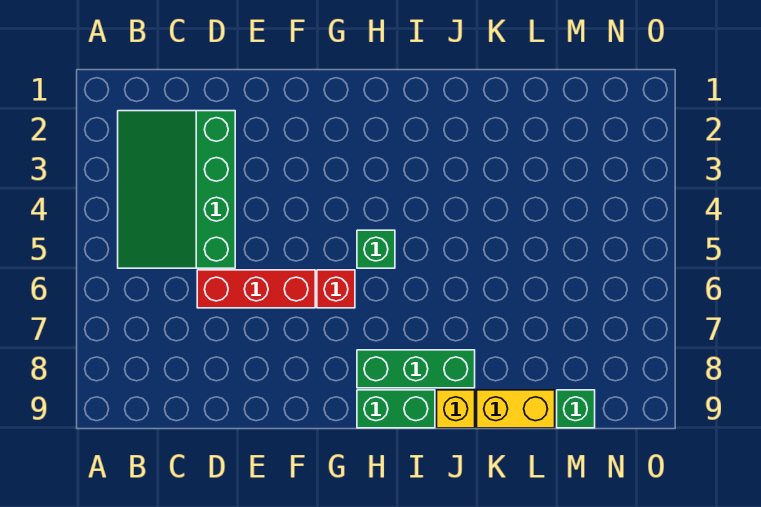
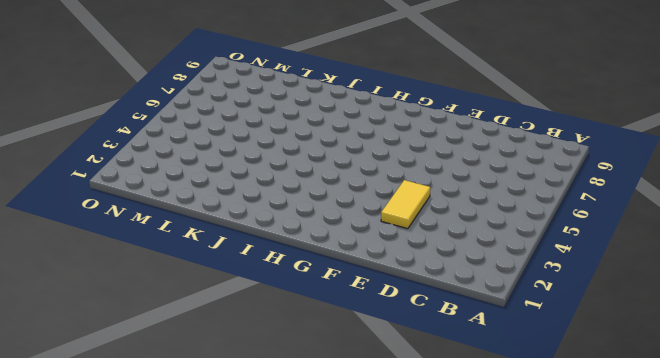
yellow 1x2 tile [381,180,430,229] -> none
none -> green 3x4 slope [118,111,235,268]
none -> red 1x3 brick [197,270,315,308]

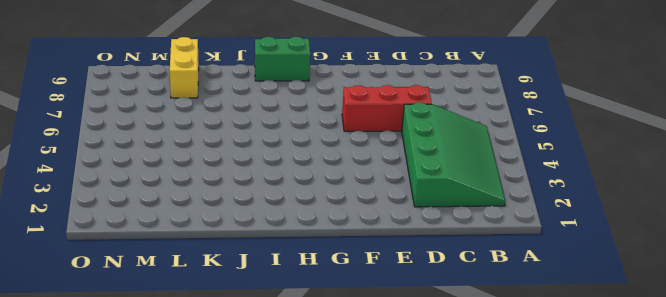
yellow 1x2 brick [170,37,199,98] -> yellow 1x2 brick turned to [477,390,555,428]
none -> red 1x1 brick [317,270,355,308]
none -> green 1x1 brick [357,230,395,268]

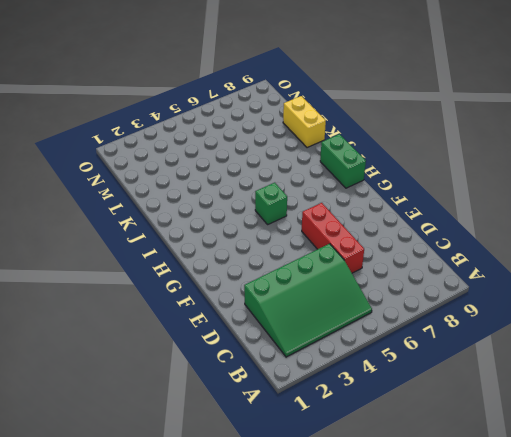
none -> red 1x1 brick [317,270,355,308]
none -> green 1x3 brick [357,350,475,388]

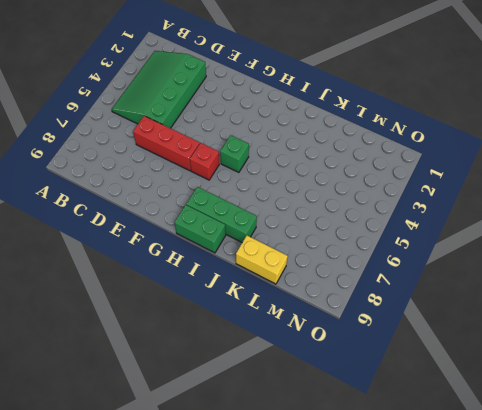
none -> yellow 1x1 brick [437,390,475,428]
none -> green 1x1 brick [557,390,595,428]

